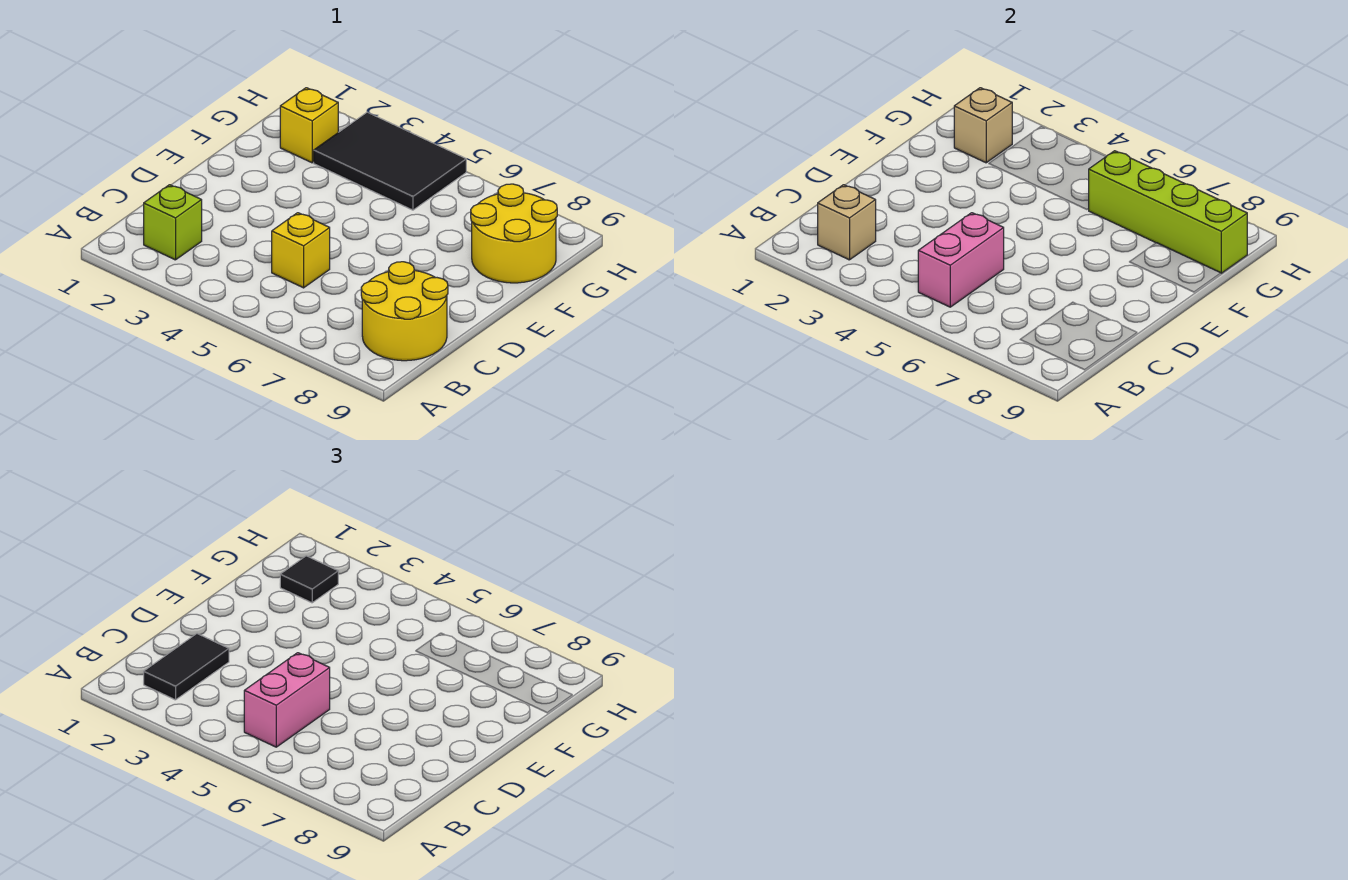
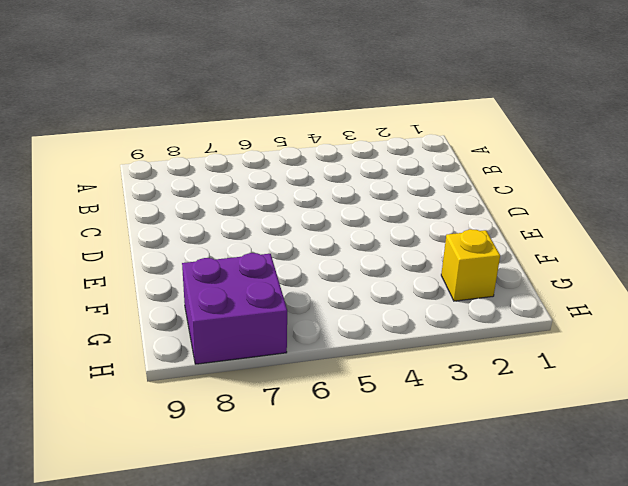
purple 2x2 brick [182,253,287,364] -> yellow 2x2 round brick [471,184,557,283]
none -> lime 1x1 brick [144,185,202,260]
none -> yellow 2x2 round brick [361,262,448,361]
none -> yellow 1x1 brick [272,213,330,288]

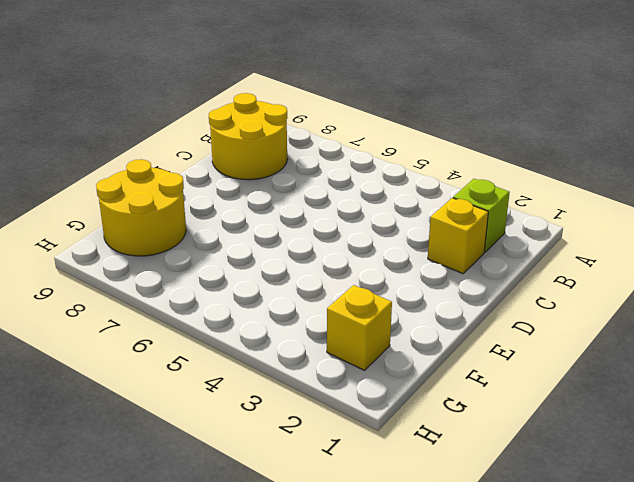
yellow 1x1 brick [428,198,488,274] -> yellow 1x1 brick moved to [272,213,330,288]
none -> black 2x3 tile [314,112,466,210]
none -> tan 1x1 brick [818,185,876,260]
none -> pink 1x2 brick [918,213,1004,307]

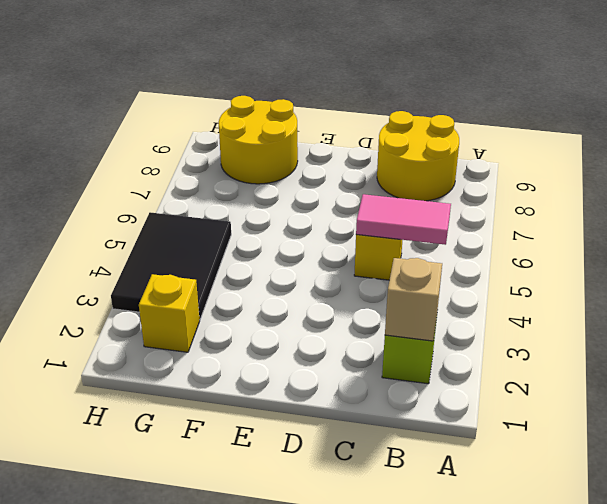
pink 1x2 tile [356,194,451,245] -> pink 1x2 brick [918,213,1004,307]
none -> tan 1x1 brick [954,88,1012,163]
none -> lime 1x4 brick [1088,151,1247,273]
none -> black 1x2 tile [144,634,229,700]

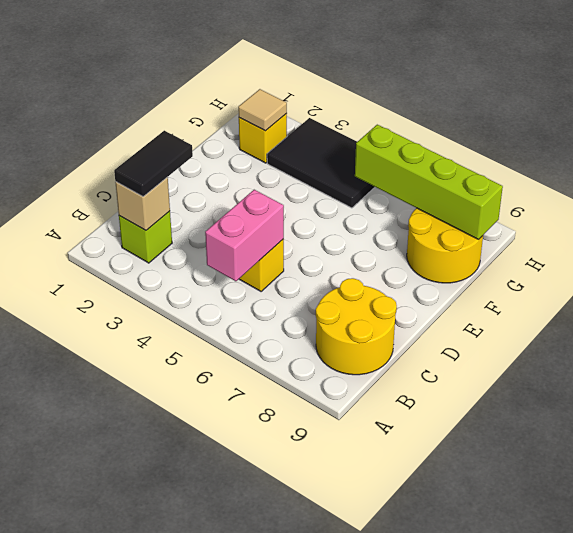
tan 1x1 tile [238,89,287,131] -> tan 1x1 brick [954,88,1012,163]
none -> pink 1x2 brick [244,653,330,747]
none -> black 1x1 tile [280,556,338,603]

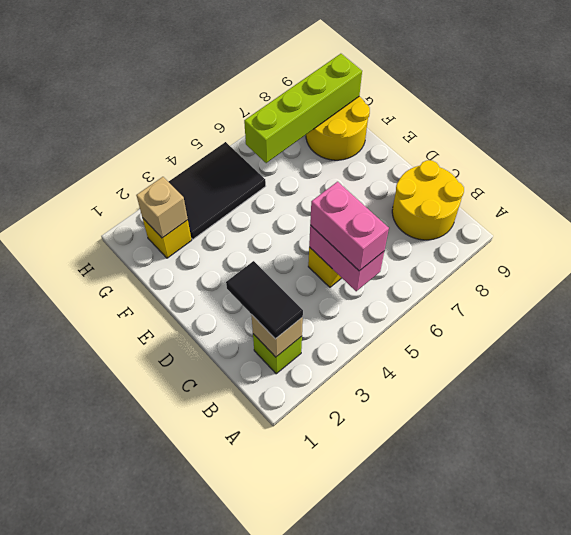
none -> black 1x1 tile [280,556,338,603]

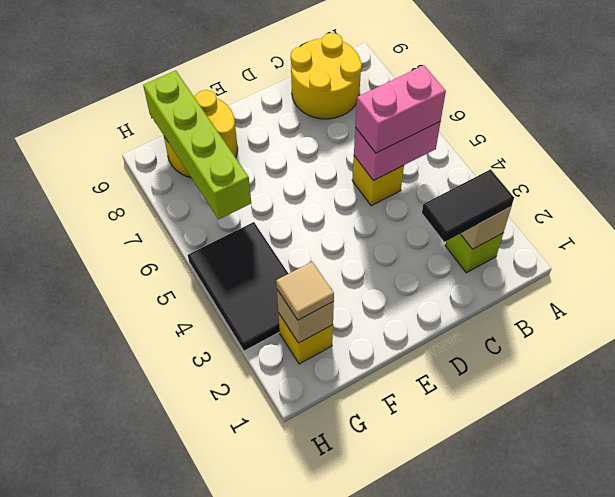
tan 1x1 tile [276,262,334,320] -> black 1x1 tile [280,556,338,603]

